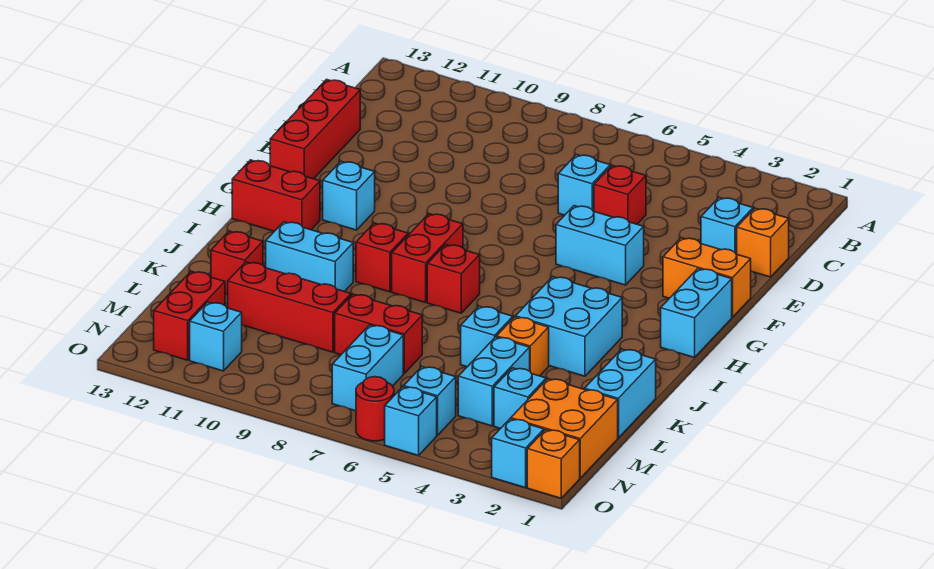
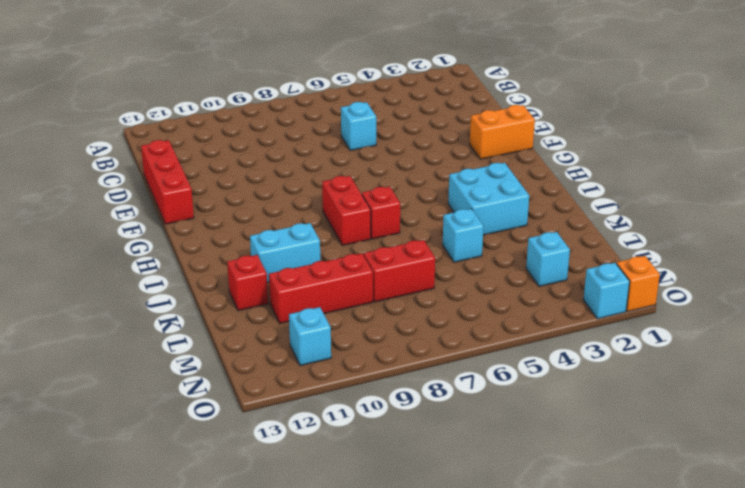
none -> orange 1x1 brick [737,208,789,277]
none -> cyan 1x1 brick [701,198,753,254]
none -> red 1x1 brick [594,165,646,224]
none -> cyan 1x2 brick [556,206,644,285]

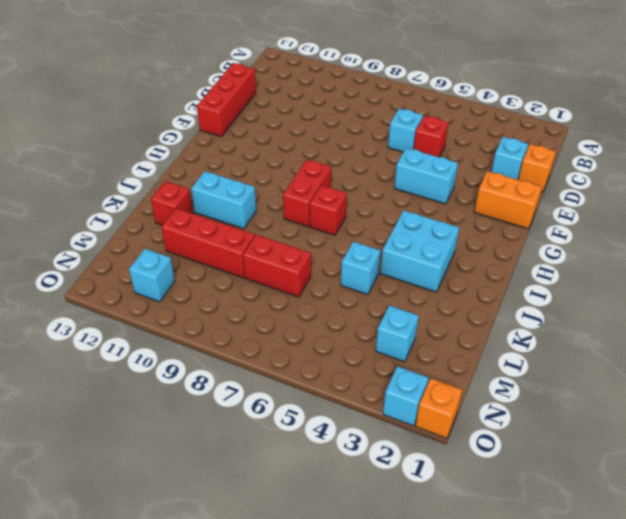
none -> cyan 1x2 brick [661,269,732,358]
none -> cyan 1x1 brick [323,161,375,230]
none -> red 1x2 brick [232,160,320,231]
none -> red 1x1 brick [356,223,408,292]

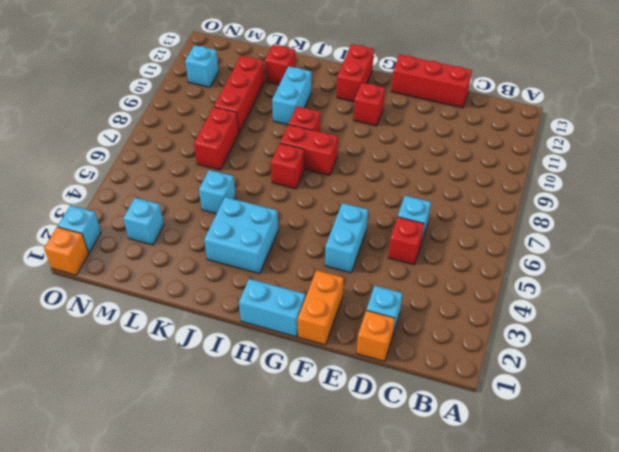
red 1x1 brick [354,83,385,126] -> cyan 1x1 brick [323,161,375,230]
none -> cyan 1x2 brick [585,349,656,438]
none -> orange 1x1 brick [496,317,549,376]
none -> cyan 1x2 brick [458,337,530,426]
none -> orange 2x2 brick [511,379,618,478]

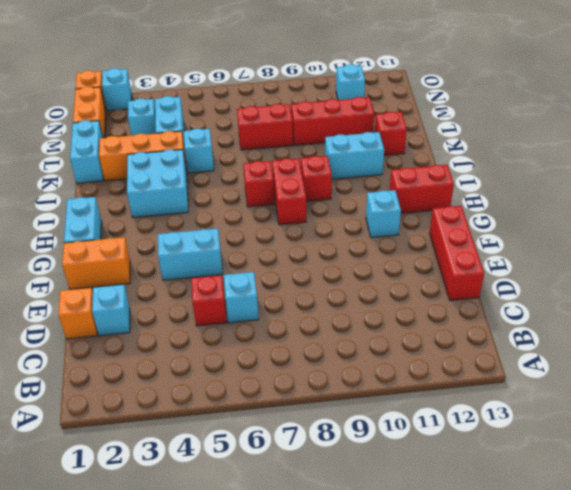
orange 1x3 brick [99,131,186,181] -> orange 1x1 brick [496,317,549,376]
orange 1x2 brick [73,86,106,138] -> orange 2x2 brick [511,379,618,478]
none -> cyan 1x2 brick [332,325,403,411]
none -> red 1x2 brick [154,271,225,360]
none -> cyan 1x1 brick [404,367,456,435]
none -> cyan 1x1 brick [385,387,437,455]

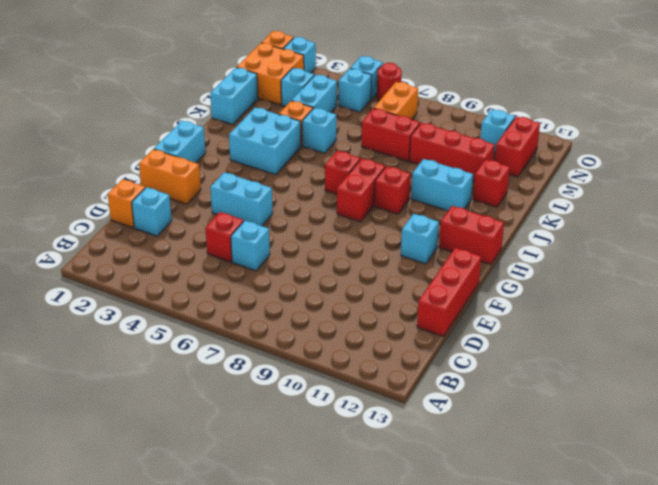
orange 1x2 brick [374,82,418,120] -> cyan 1x2 brick [332,325,403,411]

